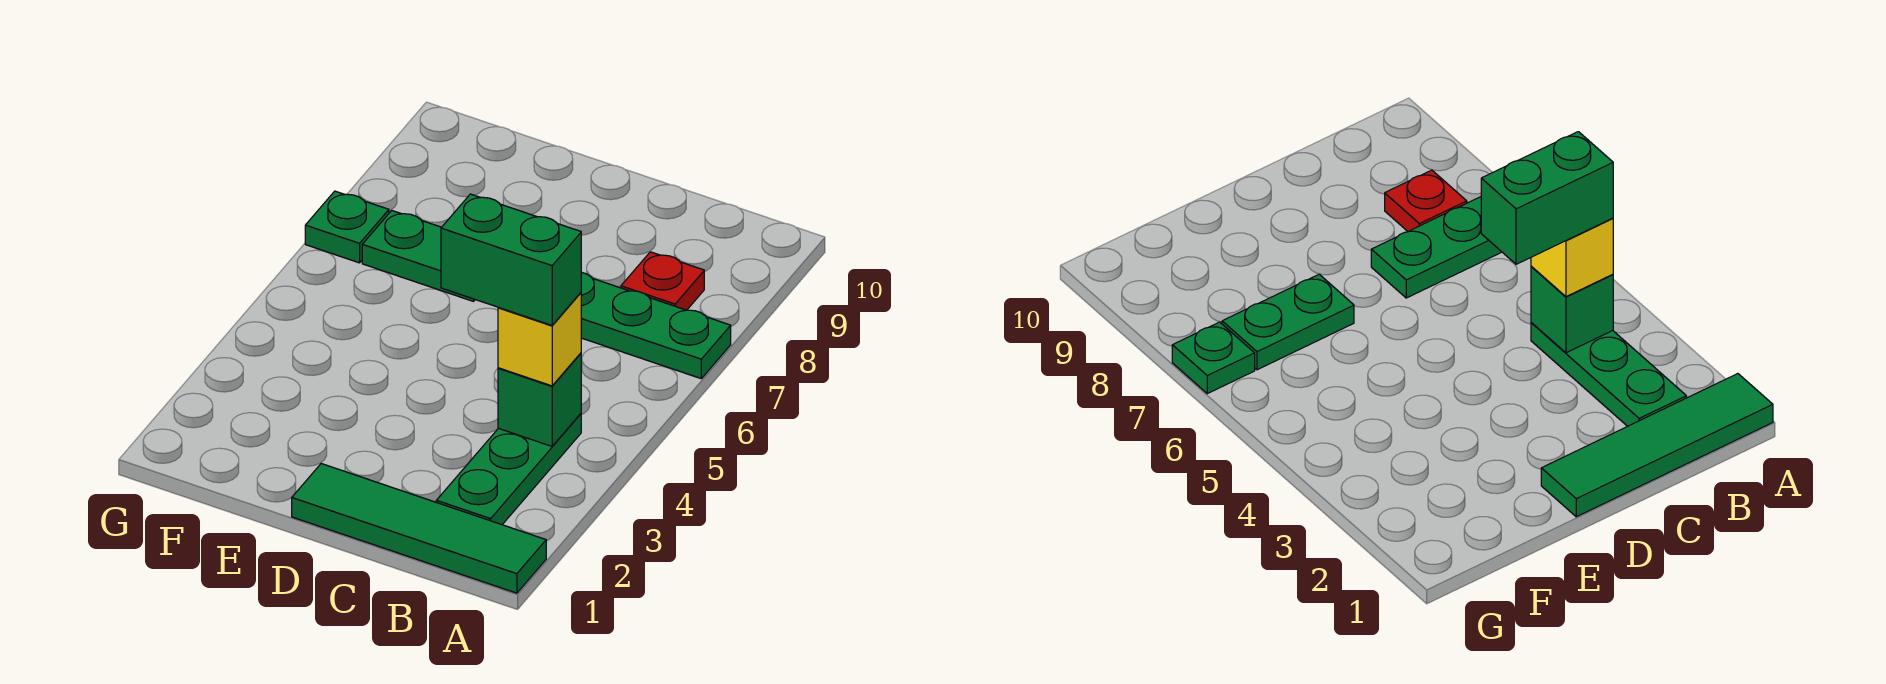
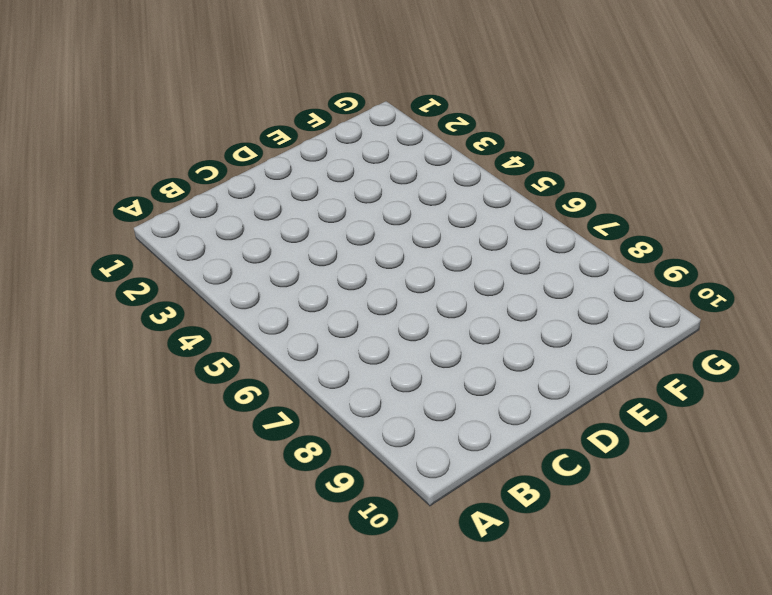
none -> green 1x4 tile [292,464,546,593]
none -> green 1x3 plate [581,272,731,378]

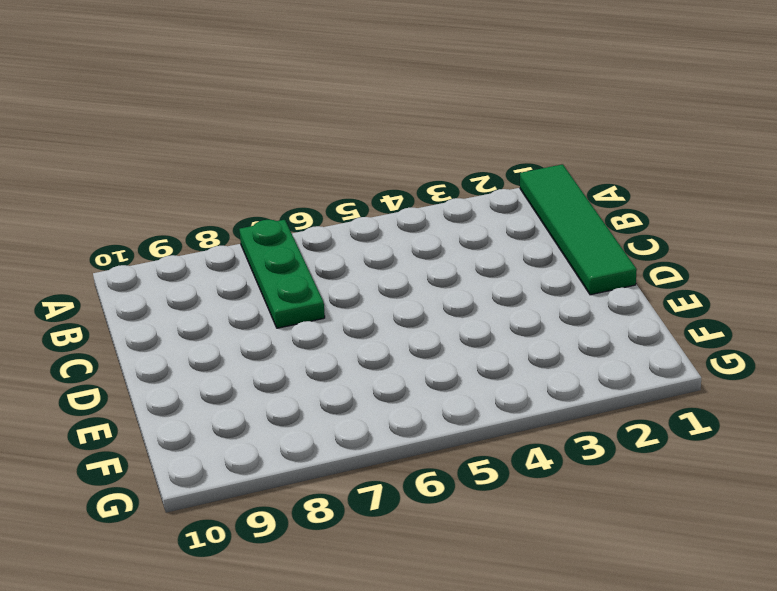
none -> green 1x3 plate [436,414,581,525]
none -> red 1x1 plate [621,252,704,310]

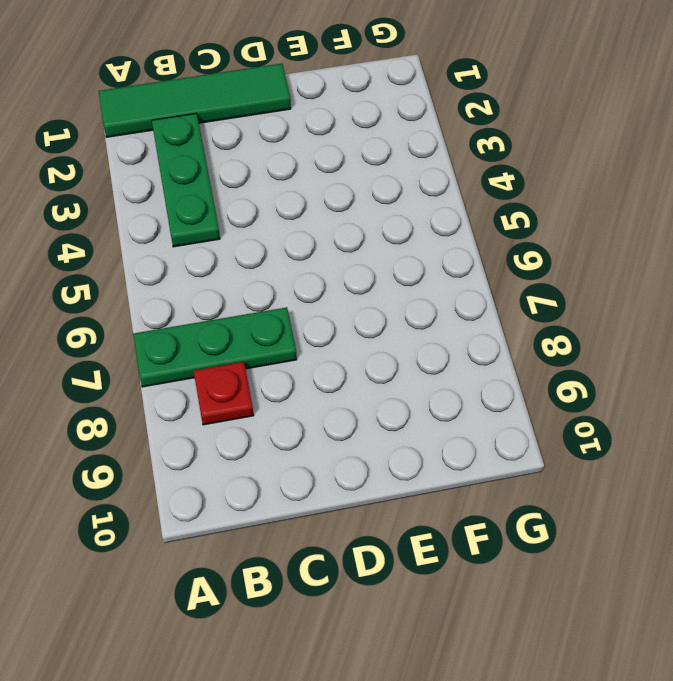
none -> green 1x2 plate [362,211,475,301]
none -> green 1x1 plate [305,191,389,263]

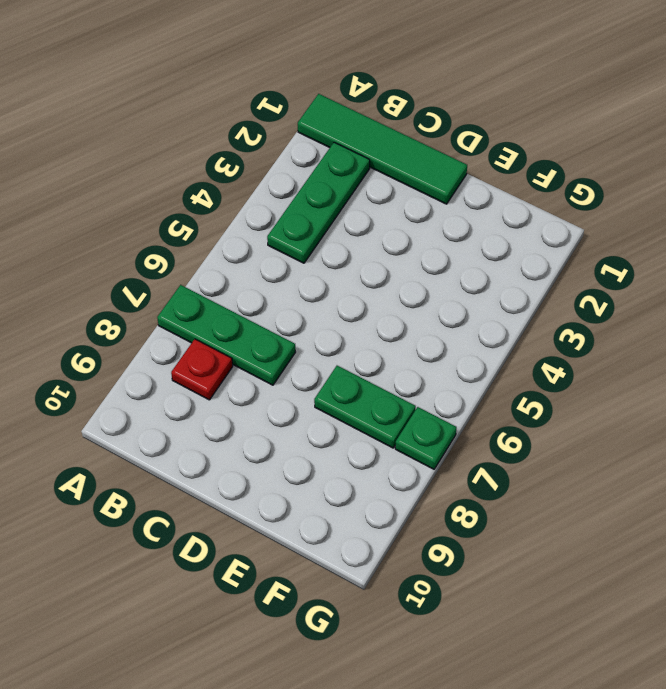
none -> green 1x1 brick [498,353,581,446]
none -> yellow 1x1 brick [498,293,581,386]

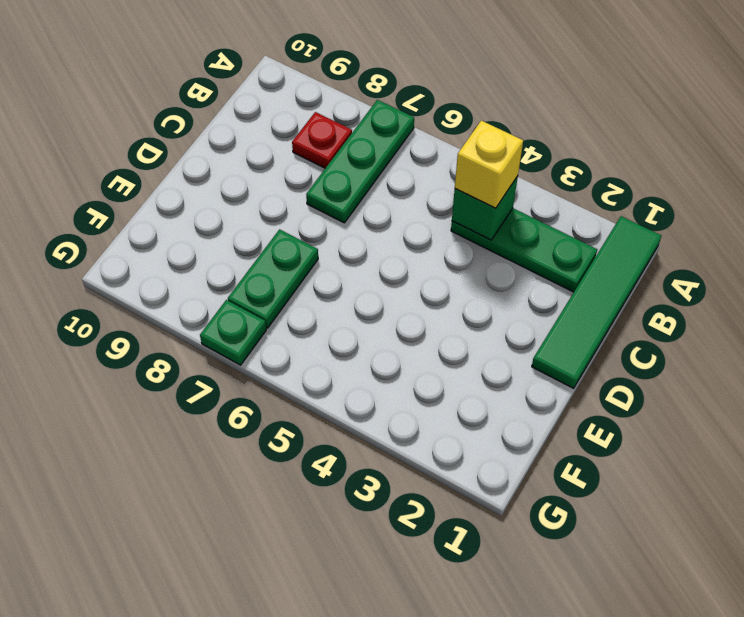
none -> green 1x2 brick [441,194,581,325]

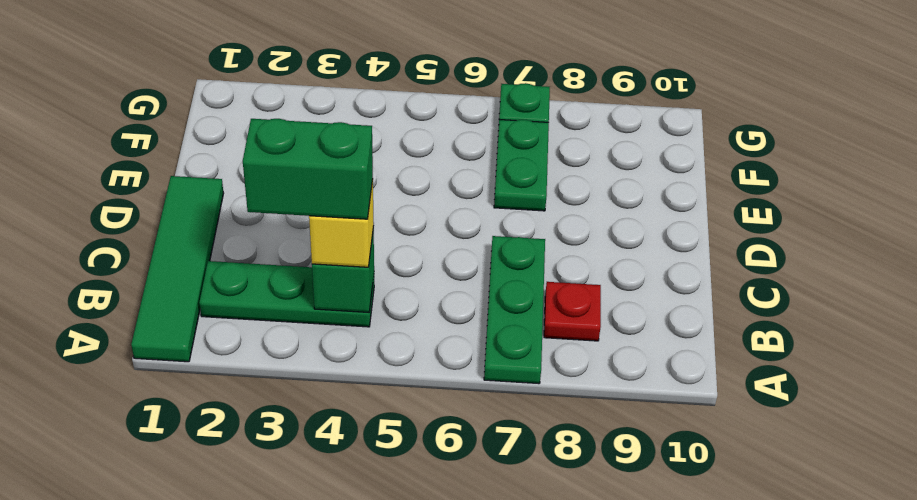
green 1x2 brick [243,119,373,219] -> green 1x2 brick turned to [441,194,581,325]

